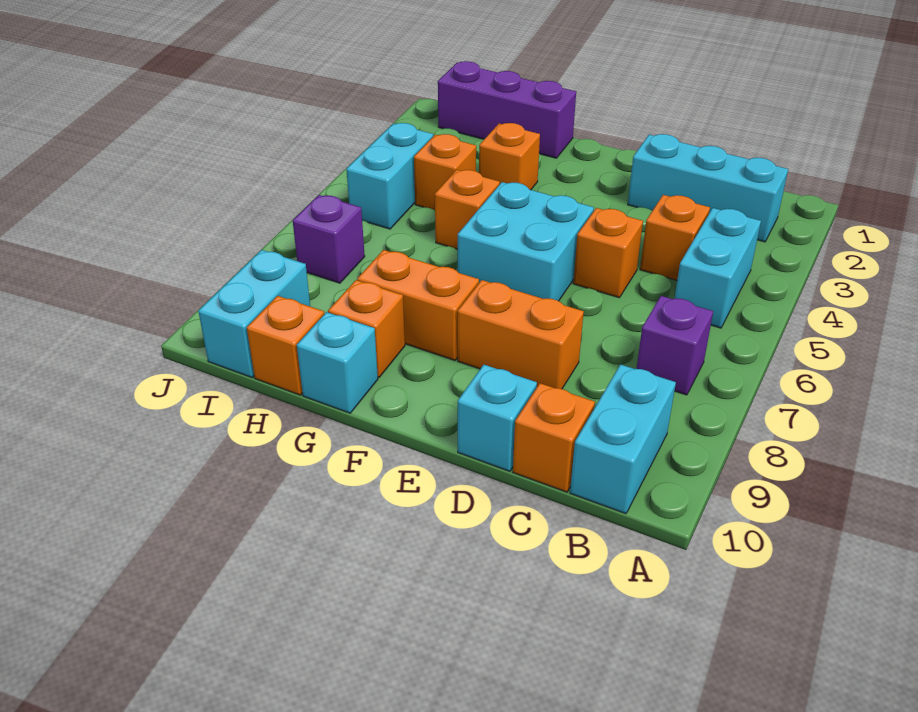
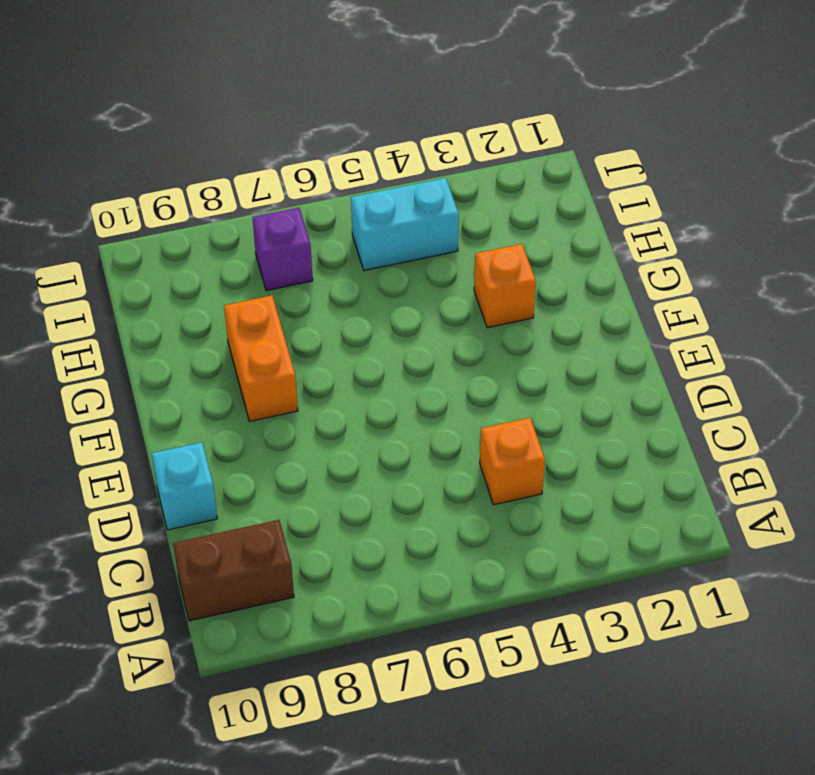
brown 1x2 brick [173,520,294,621] -> cyan 1x2 brick [570,365,676,514]
none -> cyan 1x3 brick [628,134,788,242]
none -> cyan 1x2 brick [674,208,761,328]
none -> purple 1x1 brick [637,296,713,395]

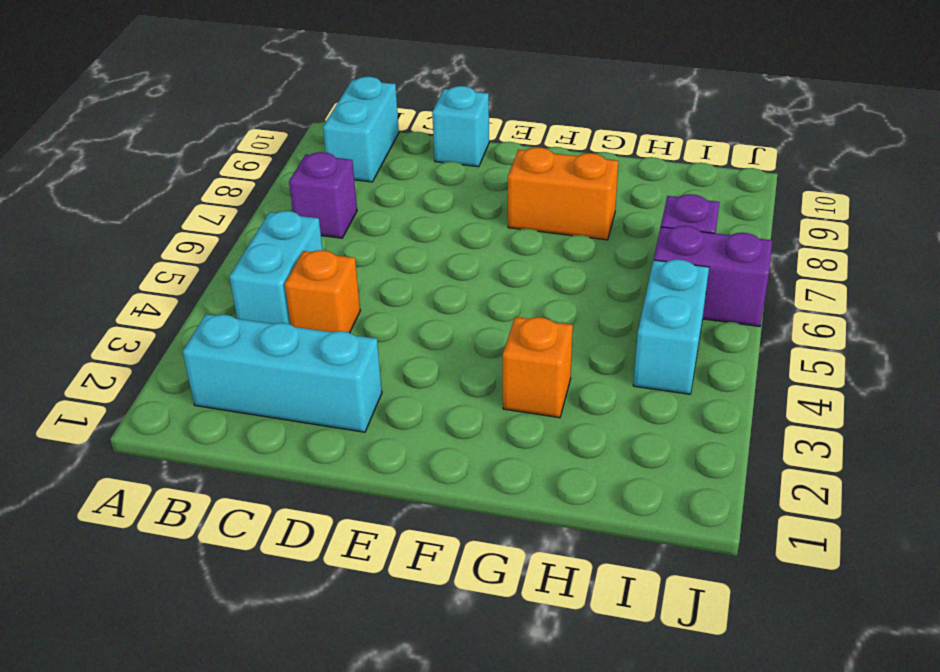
purple 1x2 brick [654,226,772,327] -> none
none -> orange 1x1 brick [513,383,595,492]
none -> orange 1x1 brick [573,208,643,298]
none -> orange 1x2 brick [458,280,584,389]

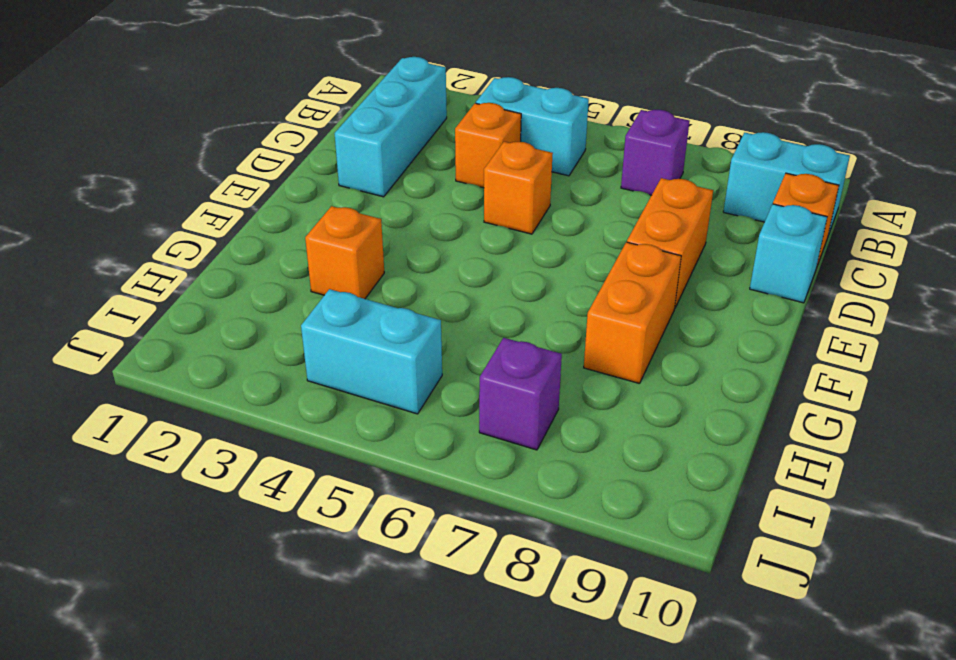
none -> cyan 2x2 brick [458,182,594,301]
none -> purple 1x3 brick [438,61,576,158]
none -> orange 1x1 brick [435,170,500,249]

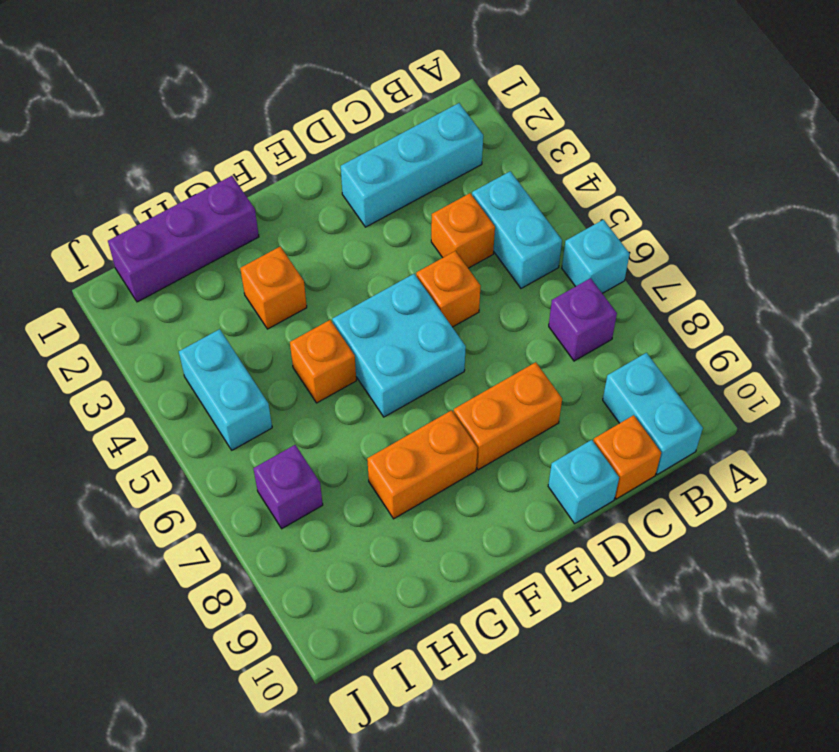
cyan 1x1 brick [562,220,630,293] -> cyan 1x1 brick moved to [297,312,378,413]
none -> orange 1x1 brick [328,280,405,377]
none -> orange 1x1 brick [414,134,476,210]
none -> orange 1x1 brick [247,296,324,395]

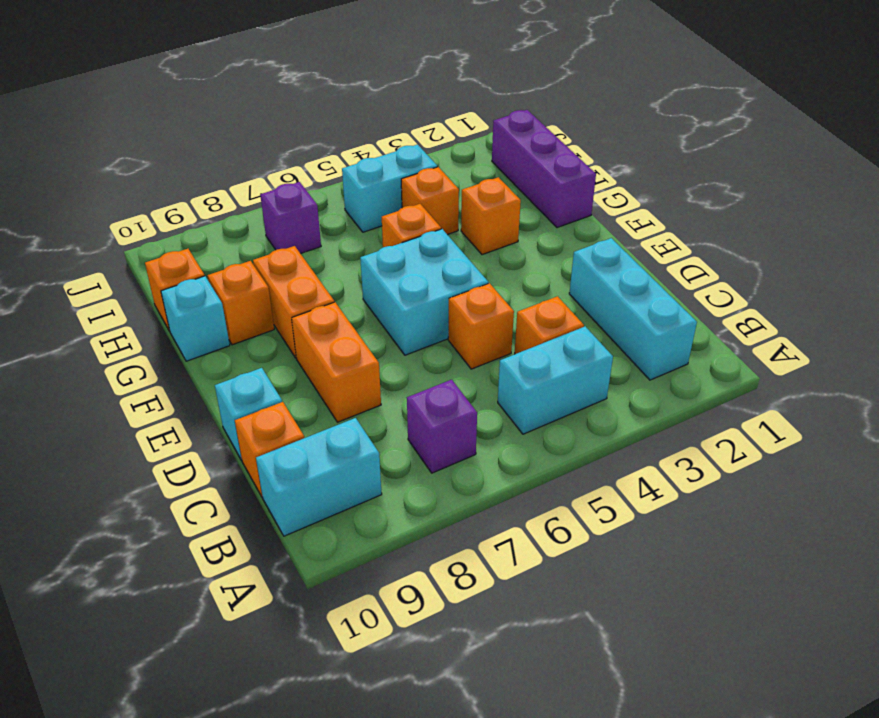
none -> cyan 1x2 brick [198,250,310,377]

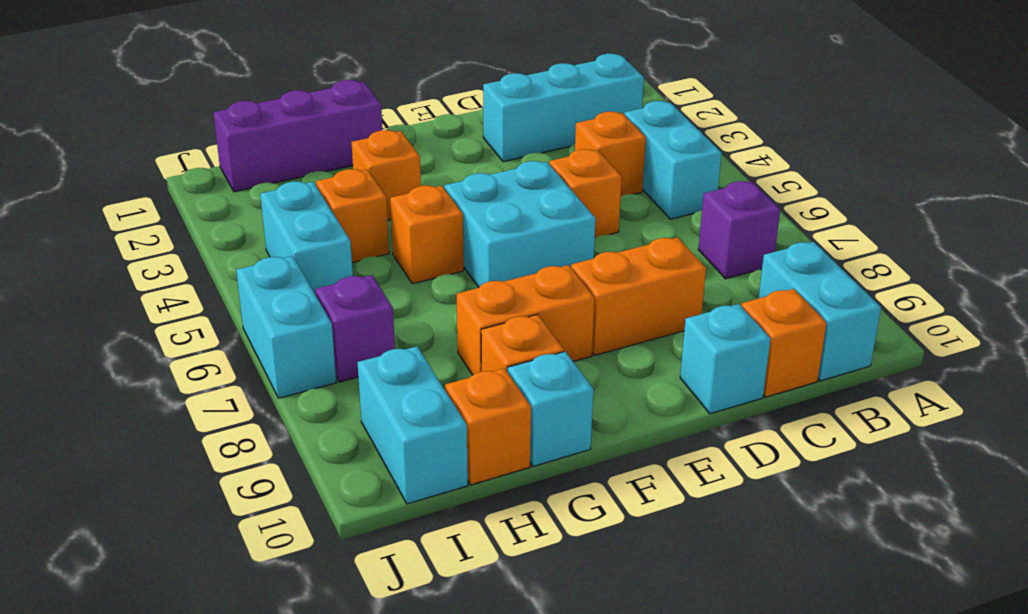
cyan 1x2 brick [236,256,336,398] -> none

